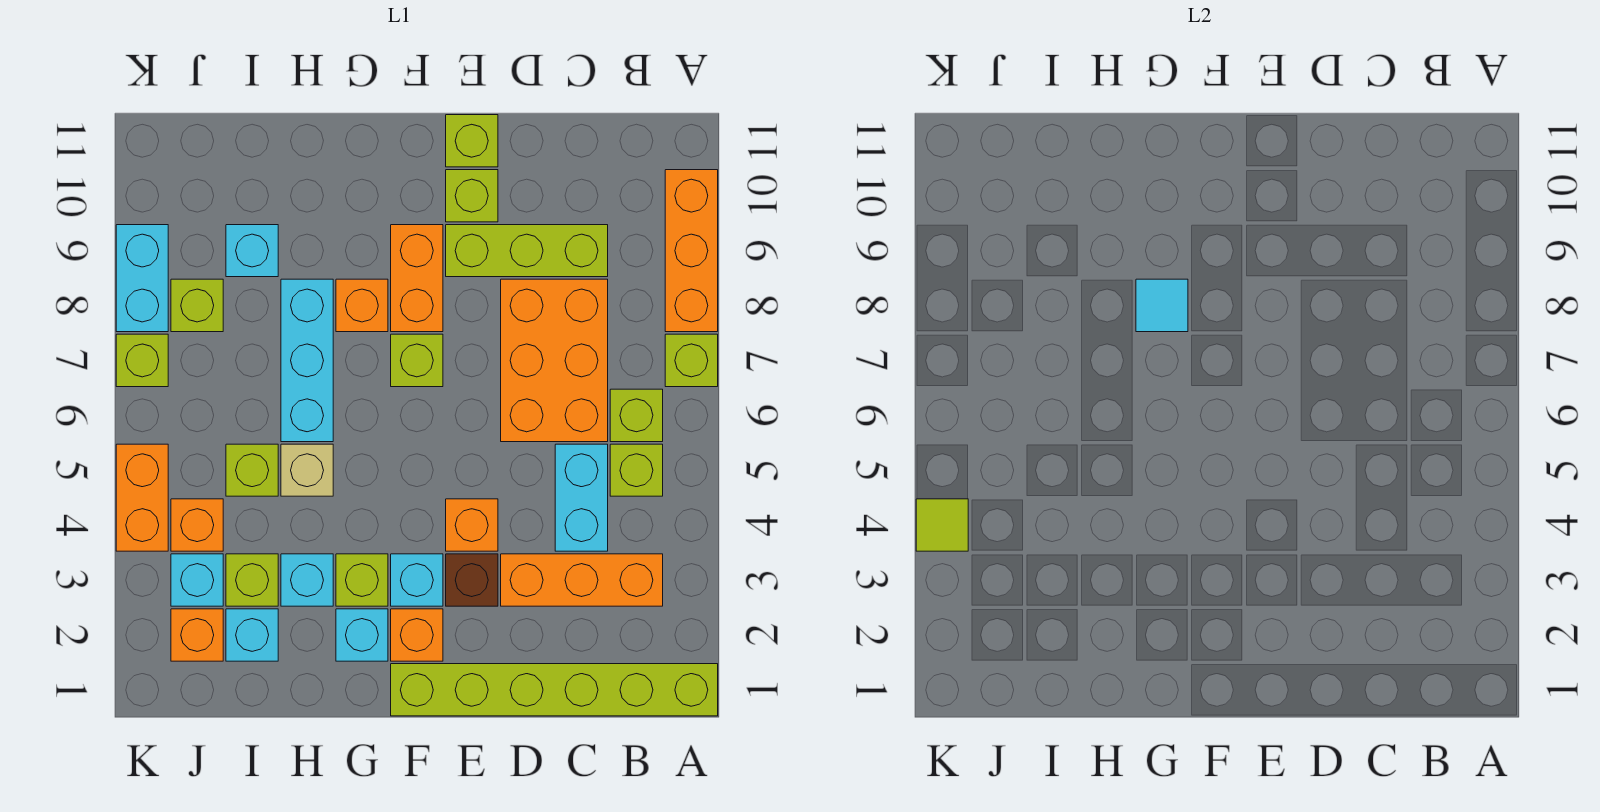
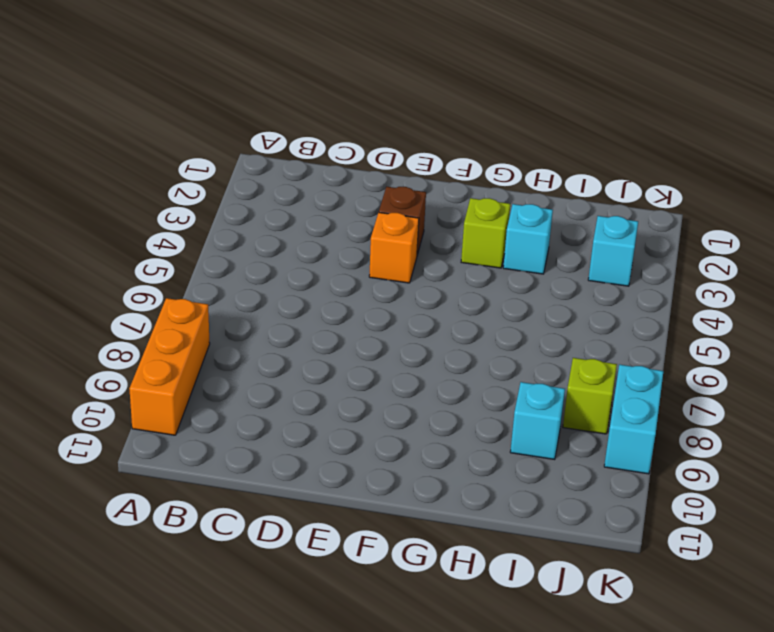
none -> lime 1x6 brick [391,664,718,716]
none -> lime 1x1 brick [665,334,718,387]
none -> orange 1x3 brick [501,554,663,606]
none -> lime 1x1 brick [610,444,663,496]

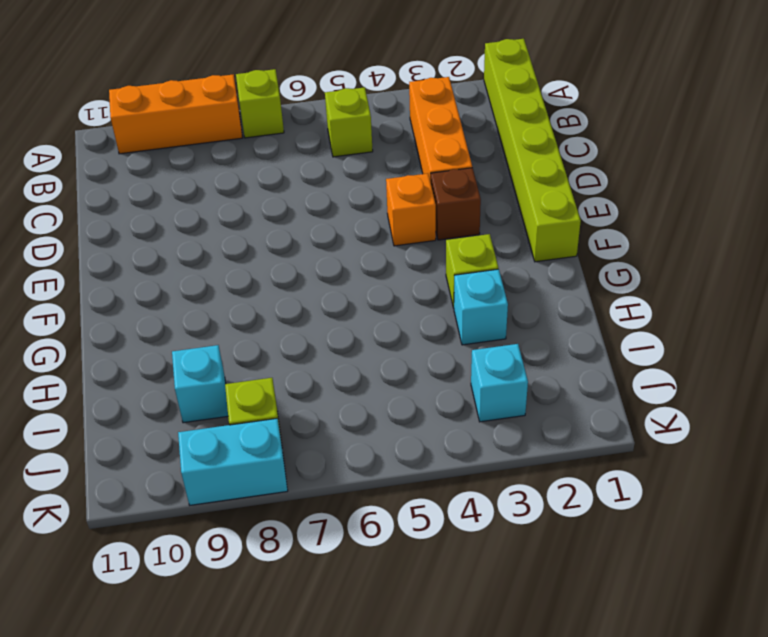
none -> lime 1x1 brick [610,389,663,442]
none -> cyan 1x2 brick [555,444,608,551]
none -> orange 2x3 brick [501,279,608,442]
none -> lime 1x3 brick [446,225,608,277]

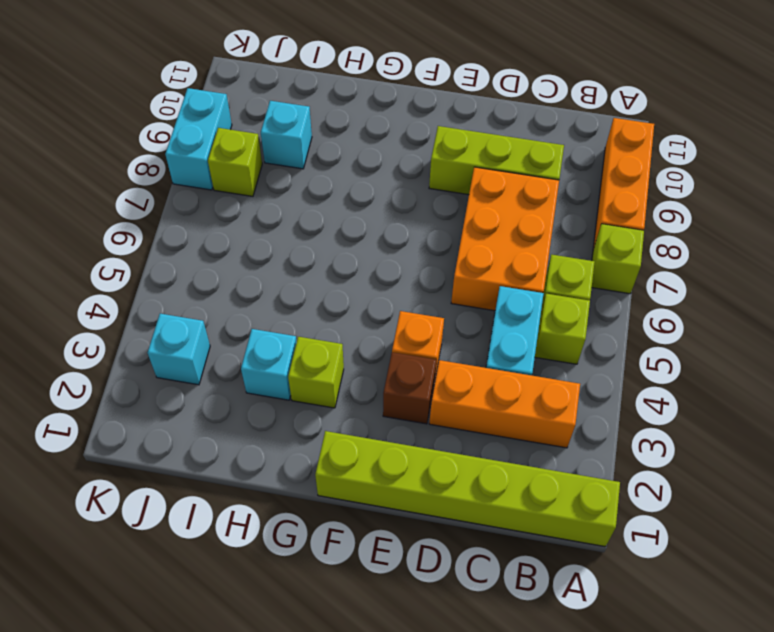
none -> lime 1x1 brick [446,170,498,222]
none -> lime 1x1 brick [446,115,498,167]
none -> orange 1x1 brick [391,609,443,661]
none -> cyan 1x1 brick [391,554,443,606]

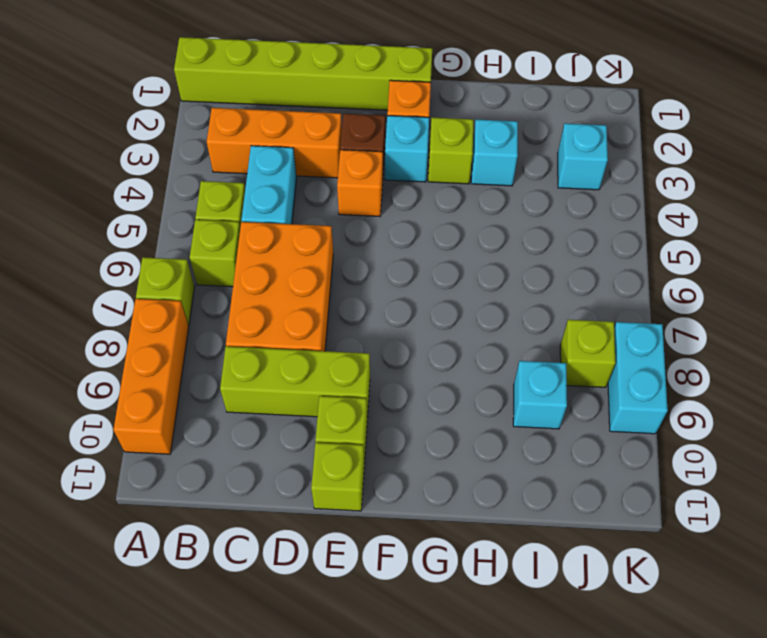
none -> lime 1x1 brick [391,334,443,387]
none -> orange 1x2 brick [391,225,443,332]
none -> cyan 1x1 brick [336,609,388,661]
none -> orange 1x1 brick [336,279,388,332]

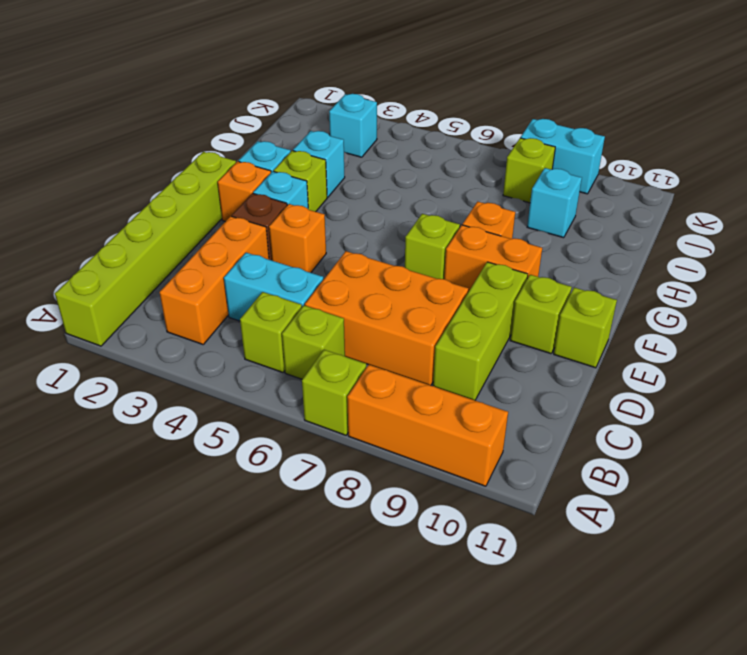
none -> tan 1x1 brick [281,444,333,496]
none -> cyan 1x3 brick [281,279,333,442]
none -> cyan 1x1 brick [226,609,278,661]
none -> lime 1x1 brick [226,554,278,606]

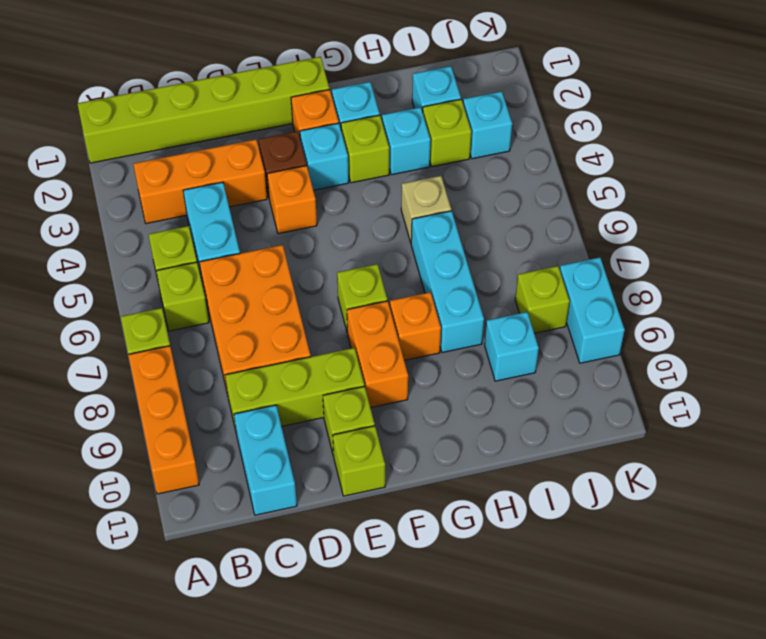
cyan 1x2 brick [234,405,297,515] -> none
none -> lime 1x1 brick [226,444,278,496]
none -> orange 1x1 brick [171,609,223,661]
none -> orange 1x1 brick [171,499,223,551]
none -> orange 1x2 brick [116,444,168,551]

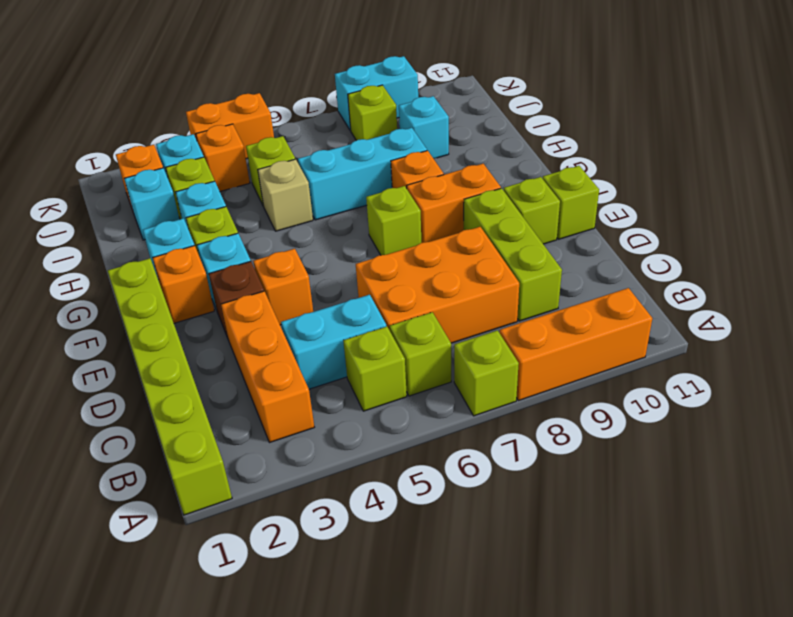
none -> lime 1x1 brick [116,334,168,387]
none -> cyan 1x1 tile [1136,279,1188,332]
none -> lime 1x1 tile [916,499,968,551]

